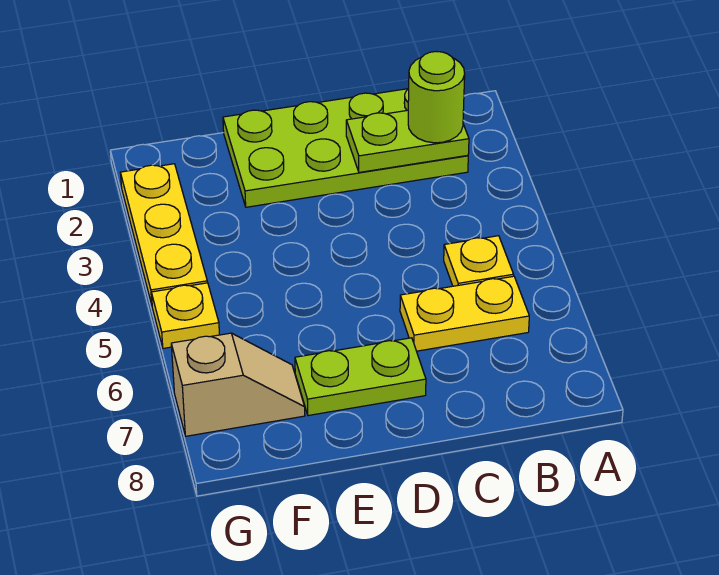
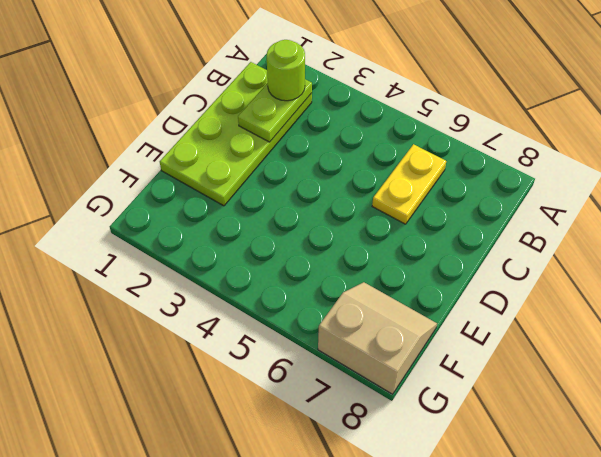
tan 2x2 slope [318,282,437,394] -> tan 1x2 slope [171,333,305,436]
none -> yellow 1x1 plate [444,236,514,286]
none -> lime 1x2 plate [295,338,426,416]

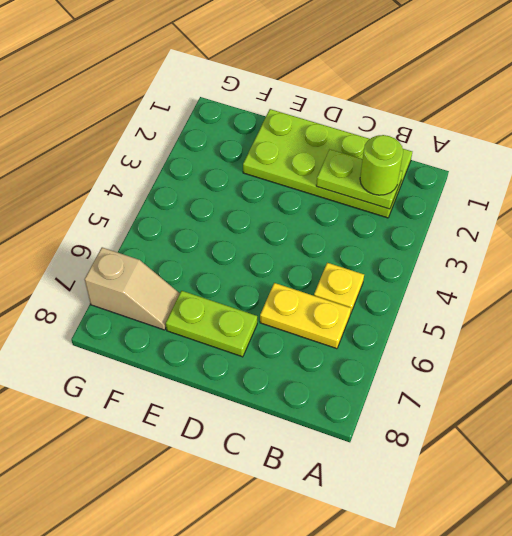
none -> yellow 1x3 plate [120,164,207,305]
none -> yellow 1x1 plate [151,283,219,348]

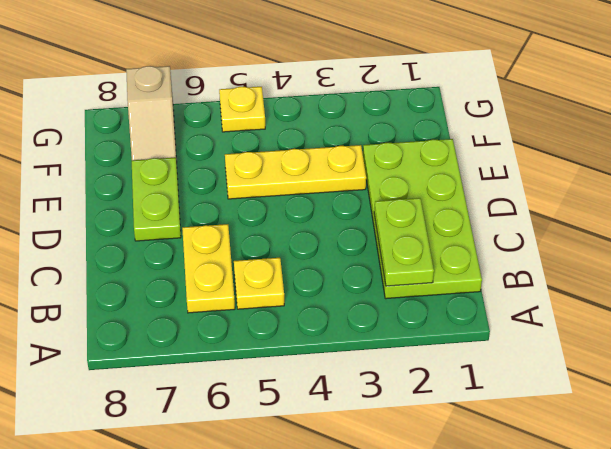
yellow 1x3 plate [225,145,366,199] -> yellow 1x3 plate moved to [120,164,207,305]
none -> lime 1x1 round brick [408,52,465,143]

